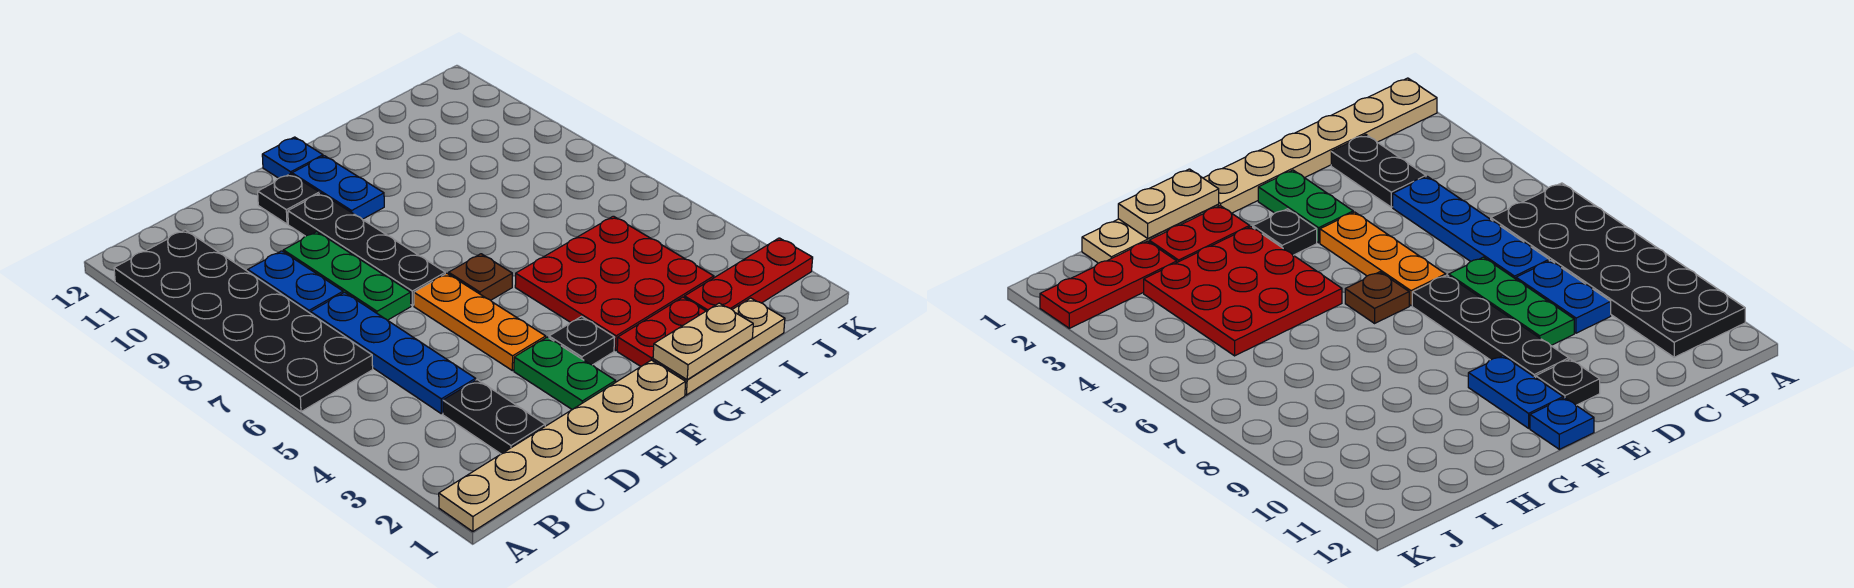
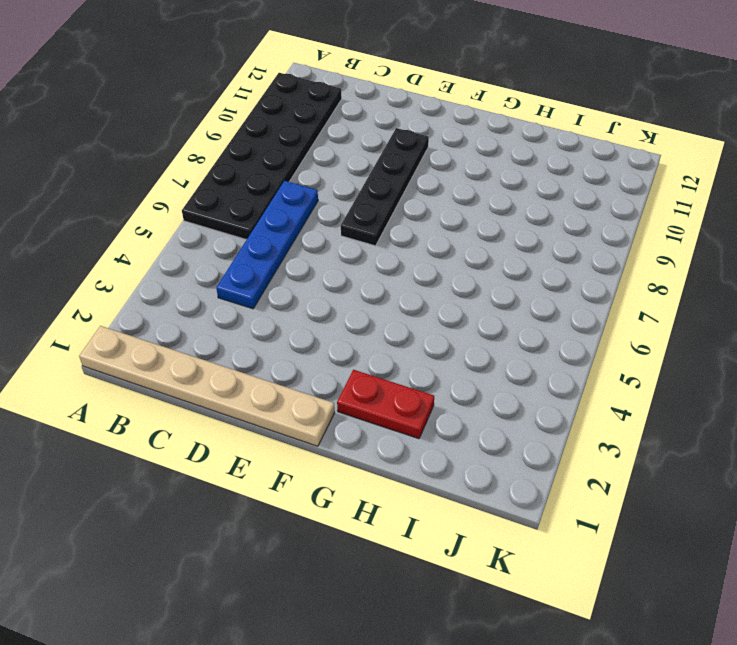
none -> black 1x2 plate [443,380,545,454]
none -> blue 1x2 plate [248,251,343,313]
none -> green 1x3 plate [283,232,411,320]

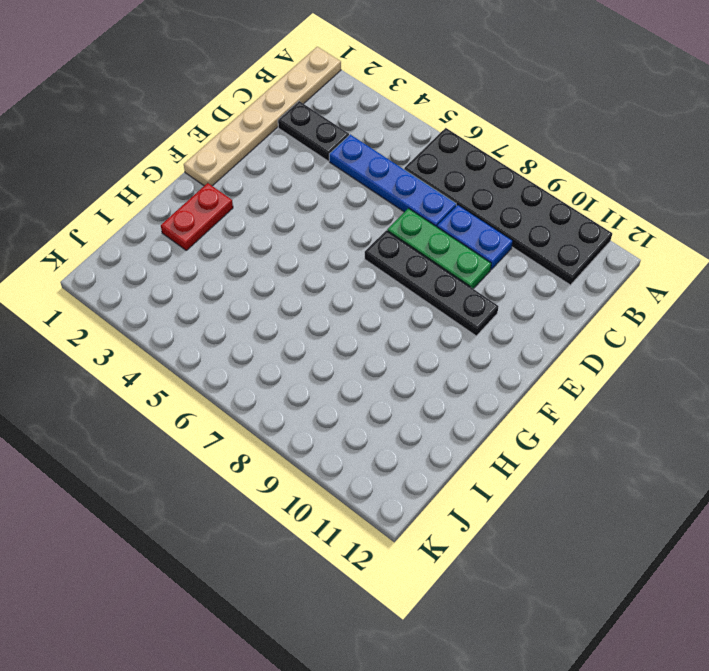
none -> green 1x2 plate [514,337,615,409]
none -> orange 1x3 plate [414,273,546,371]
none -> black 1x1 plate [258,174,319,224]

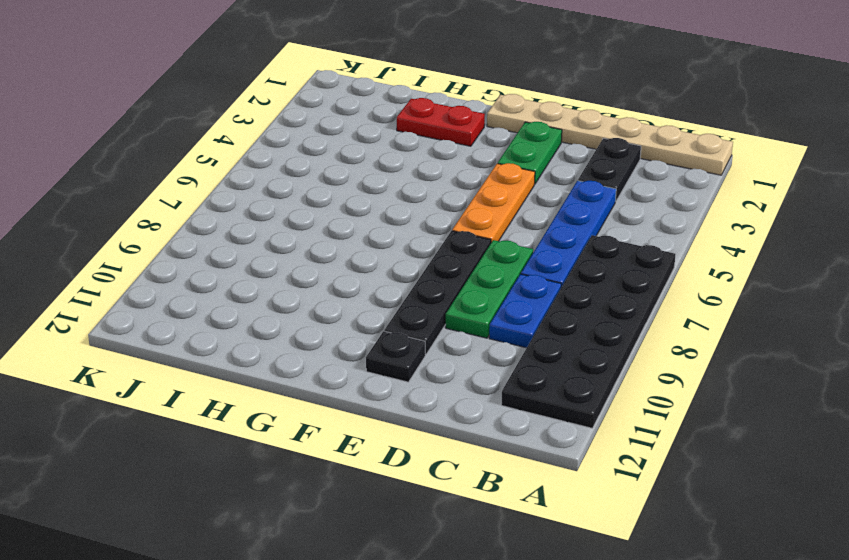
none -> black 1x1 plate [549,317,615,365]
none -> brown 1x1 plate [449,254,512,300]
none -> blue 1x2 plate [292,156,384,219]

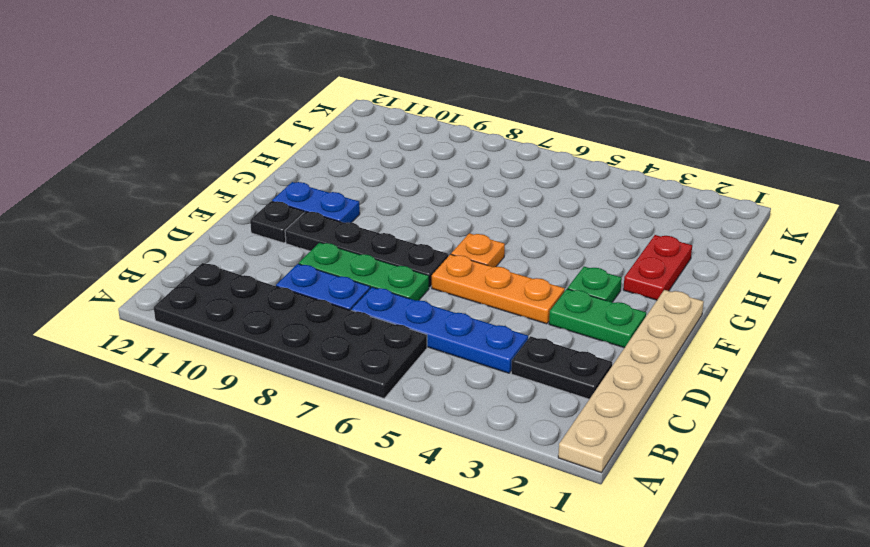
green 1x1 plate [568,267,622,302] -> black 1x1 plate [549,317,615,365]
orange 1x1 plate [451,233,505,267] -> brown 1x1 plate [449,254,512,300]
none -> blue 1x1 plate [262,137,323,178]
none -> tan 1x3 plate [653,298,785,395]
none -> red 3x3 plate [515,216,714,350]

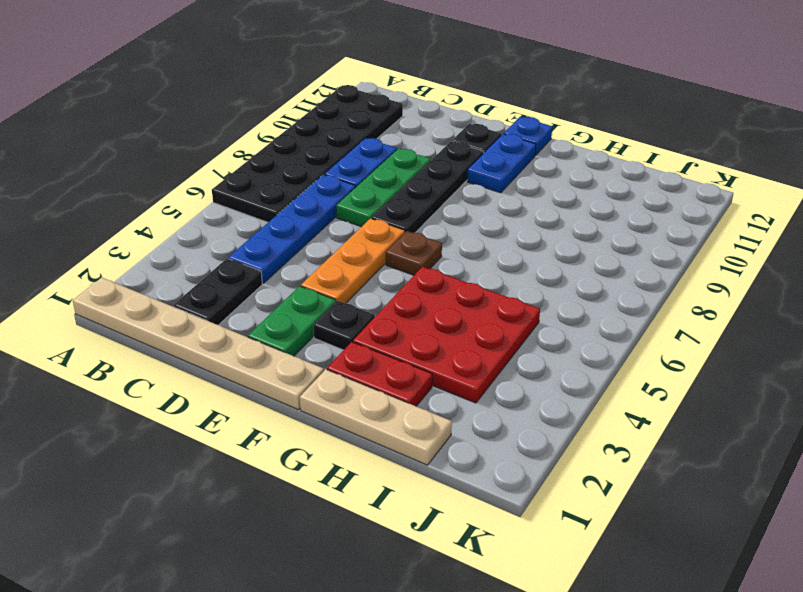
none -> red 1x3 plate [684,238,813,311]
none -> tan 1x2 plate [653,303,753,380]

